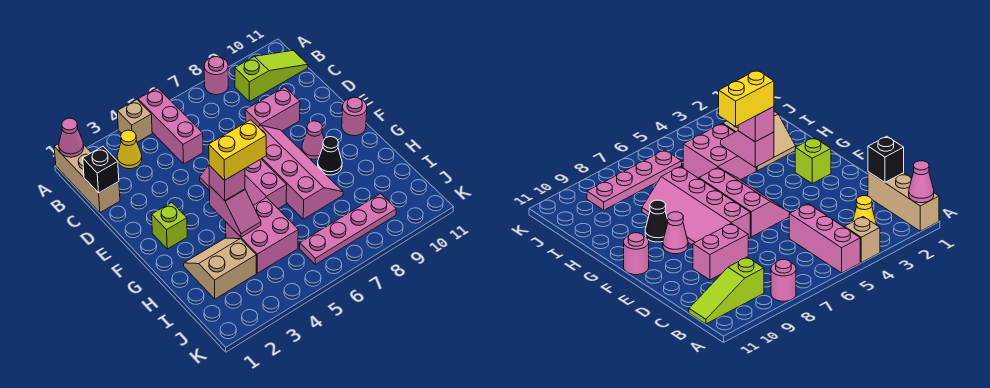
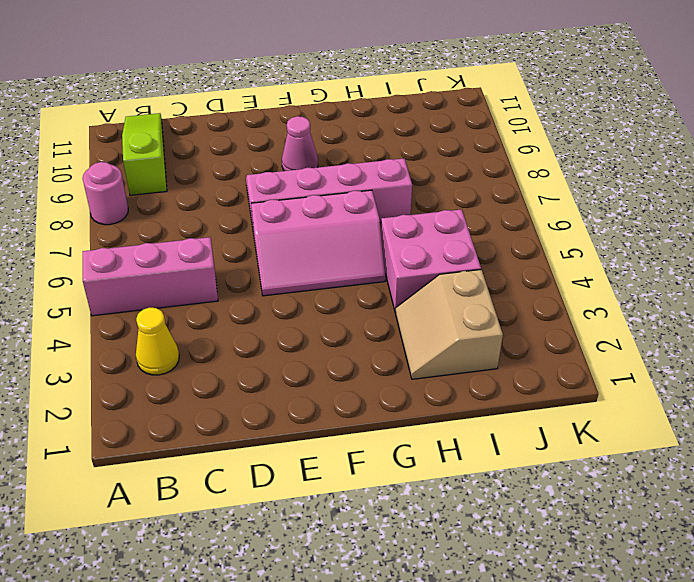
none -> tan 1x3 brick [54,144,120,213]
none -> tan 1x1 brick [117,100,152,142]
none -> pink 1x2 brick [245,87,300,131]

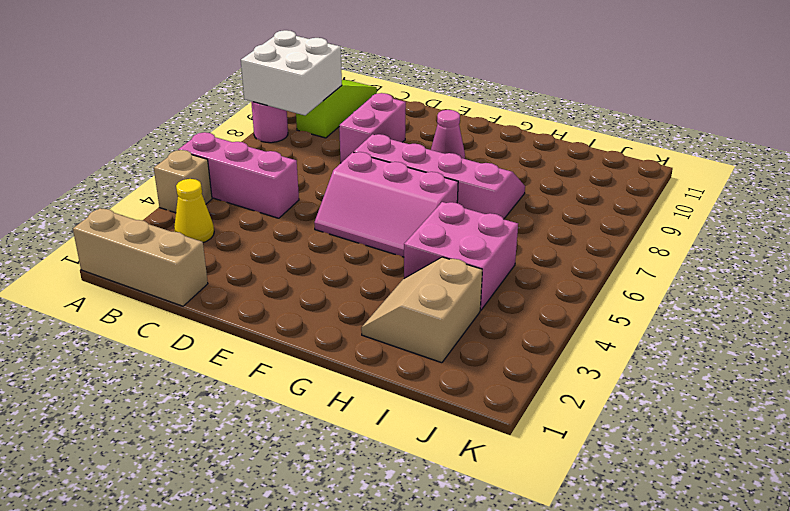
white 2x2 brick [241,30,342,115] -> none
none -> lime 1x1 brick [152,203,187,249]
none -> pink 1x1 round brick [342,97,367,136]
none -> black 1x1 cone [318,137,342,175]

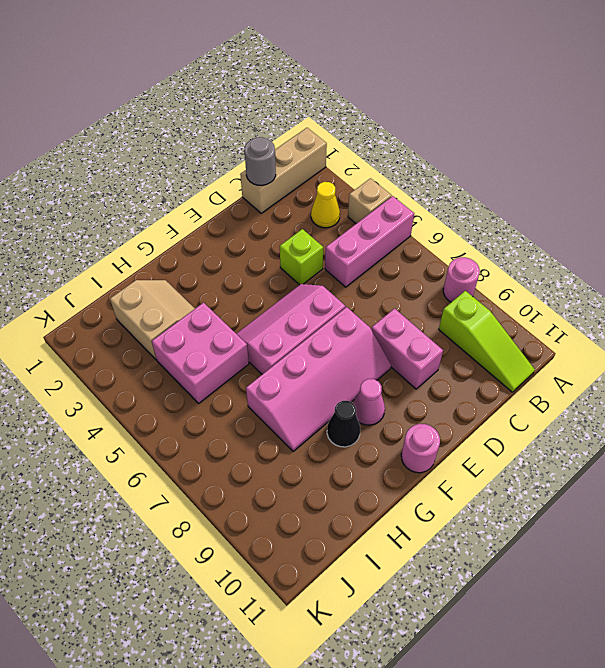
grey 1x1 round brick [244,137,276,185] -> black 1x1 brick [83,147,119,193]
lime 1x1 brick [280,229,323,285] -> lime 1x1 brick moved to [152,203,187,249]
none -> pink 1x4 plate [300,194,396,264]
none -> pink 1x1 cone [59,118,84,157]
none -> pink 1x2 slope [209,185,261,237]

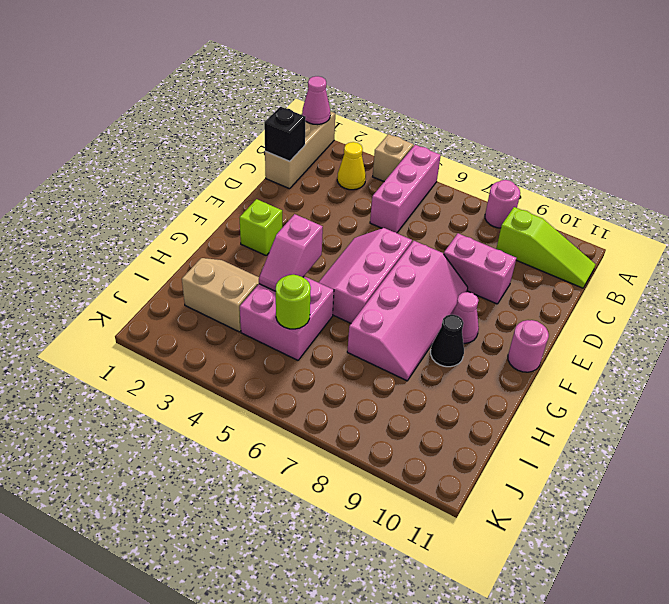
lime 1x1 round brick [276,275,311,329] -> none
none -> pink 1x4 plate [300,194,396,264]
none -> pink 1x1 brick [209,165,245,201]
none -> yellow 1x2 brick [209,120,266,180]

